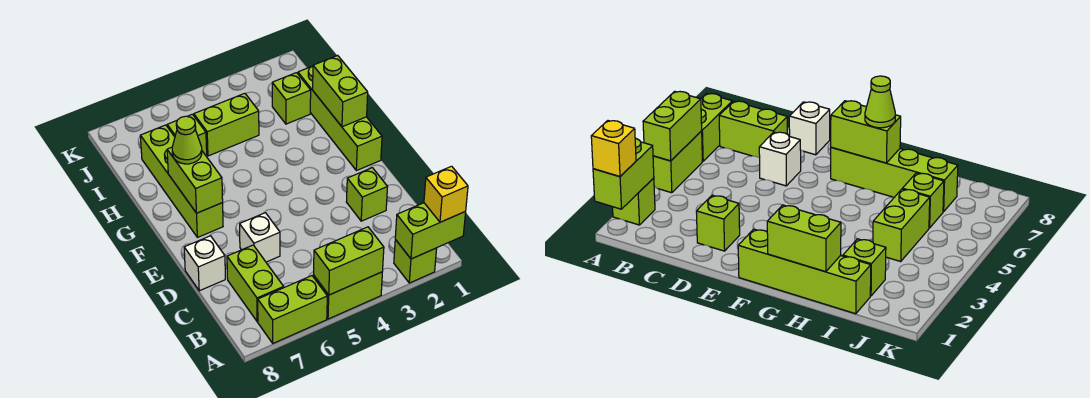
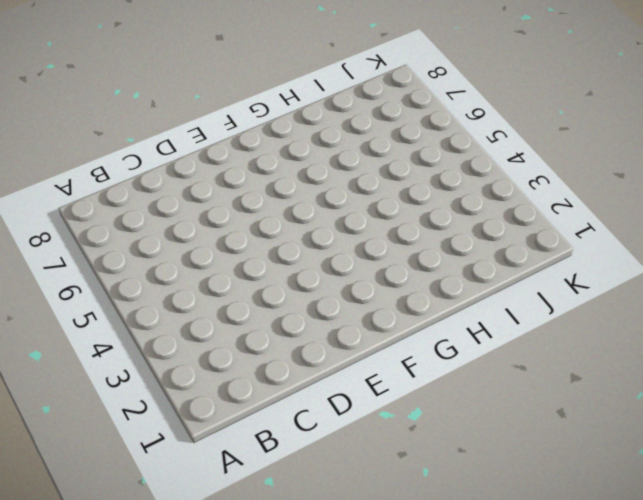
none -> lime 1x1 brick [394,240,437,283]
none -> lime 1x2 brick [313,272,382,319]
none -> lime 1x2 brick [258,276,327,343]

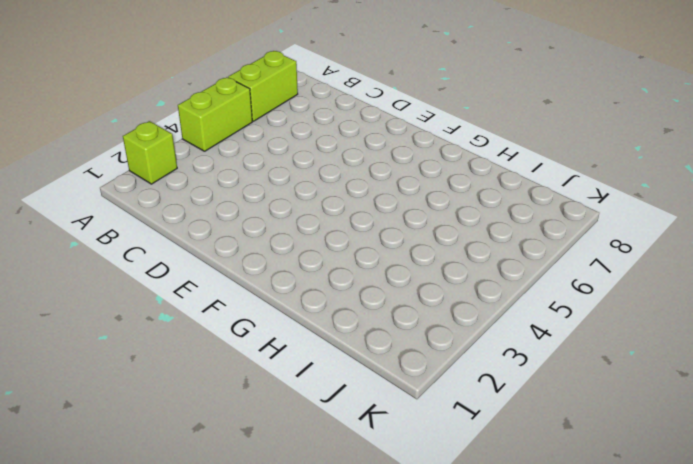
none -> lime 1x2 brick [227,245,284,322]
none -> lime 1x1 brick [346,168,387,221]
none -> white 1x1 brick [240,213,280,262]

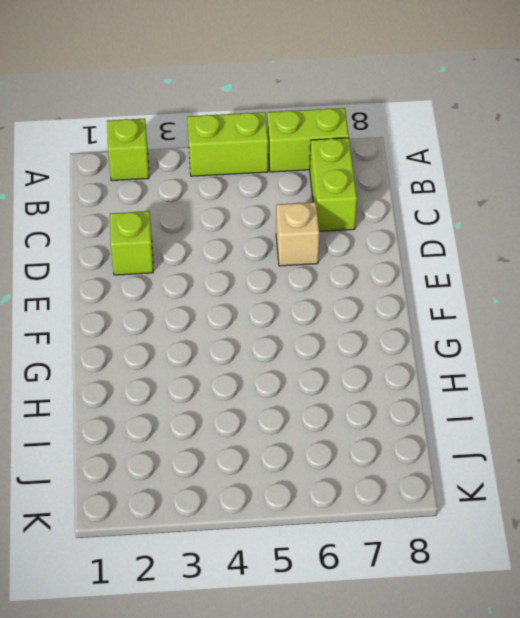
tan 1x1 brick [276,202,319,266] -> white 1x1 brick [240,213,280,262]
none -> white 1x1 brick [184,236,225,291]
none -> lime 1x4 brick [298,66,382,171]
none -> lime 1x4 brick [140,125,223,237]

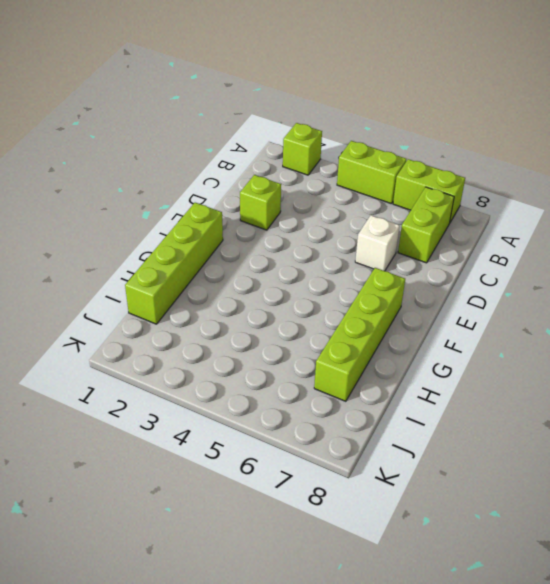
none -> white 1x1 brick [184,236,225,291]
none -> lime 1x1 brick [272,73,311,124]
none -> lime 1x2 brick [194,93,259,156]

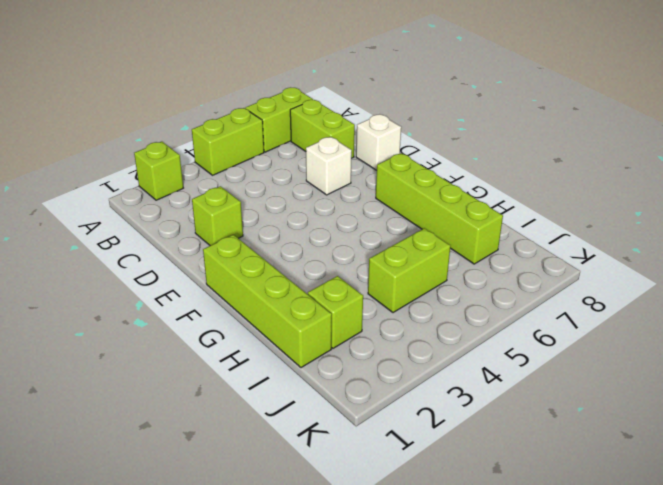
none -> lime 1x1 brick [167,114,207,157]
none -> lime 1x2 brick [395,203,466,259]
none -> lime 1x2 brick [314,227,384,295]

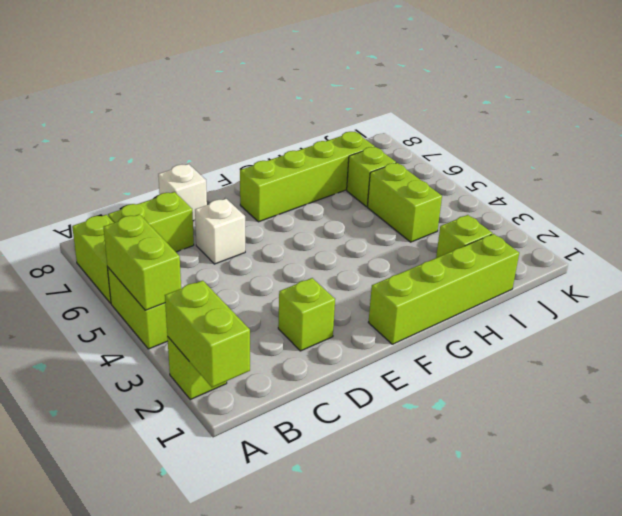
none -> lime 1x2 brick [167,147,223,213]
none -> lime 1x2 brick [313,55,368,127]
none -> yellow 1x1 brick [424,166,468,222]

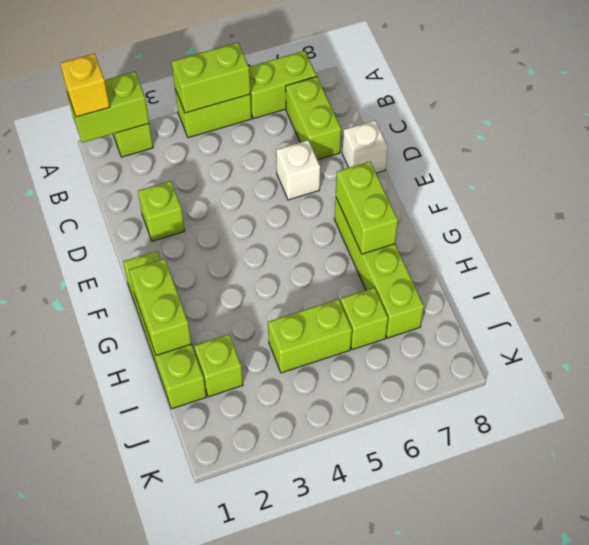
none -> lime 1x1 cone [172,116,202,164]

